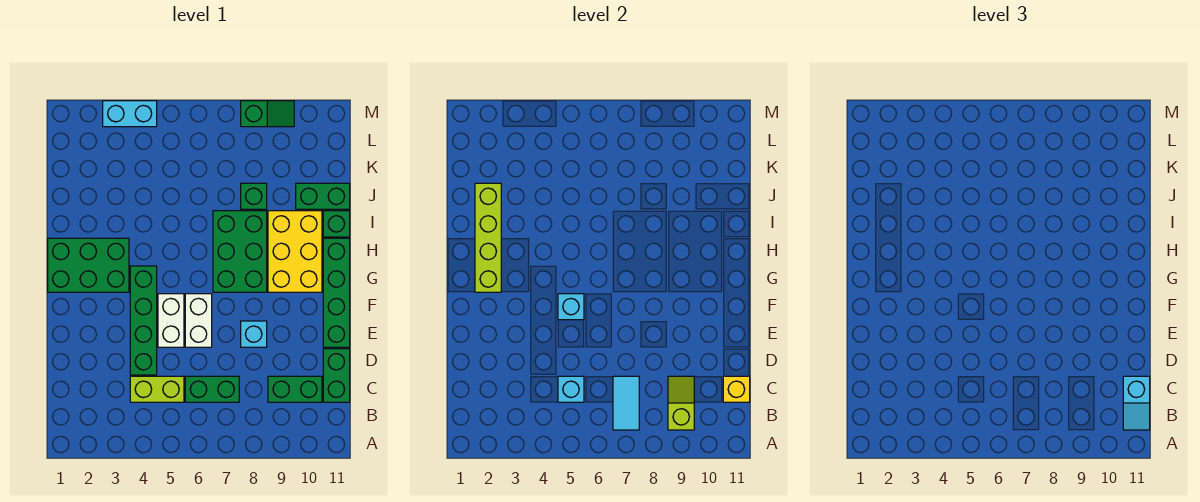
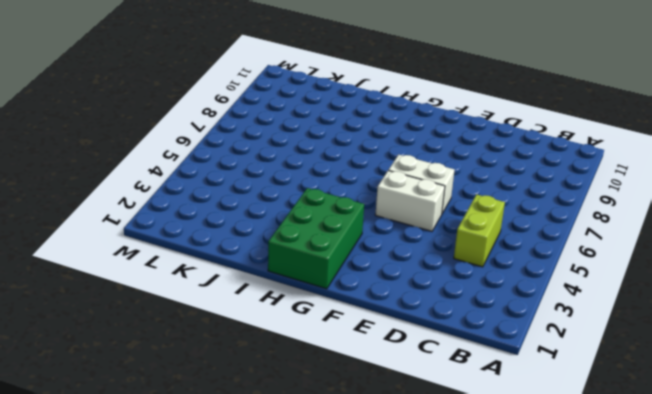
none -> green 1x2 brick [185,376,239,402]
none -> green 1x2 brick [268,376,322,402]
none -> green 1x2 brick [323,349,350,402]

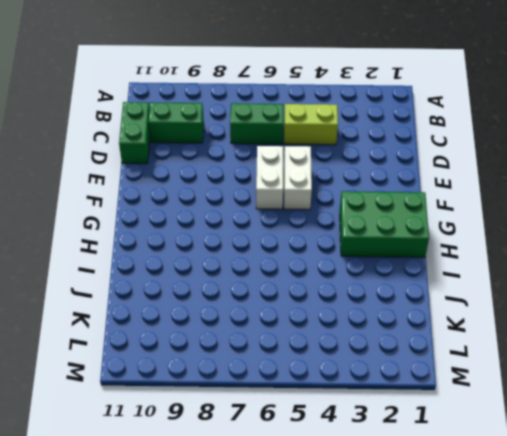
none -> green 1x4 brick [130,266,157,375]
none -> cyan 1x1 brick [241,321,267,347]
none -> green 1x4 brick [323,238,350,347]

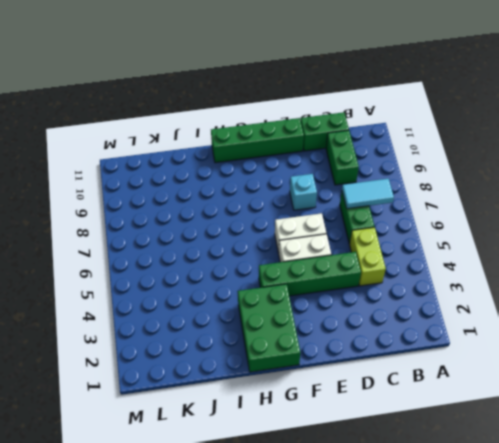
none -> green 2x3 brick [213,211,267,292]
none -> yellow 2x3 brick [268,211,322,292]
none -> green 1x1 brick [323,211,350,237]

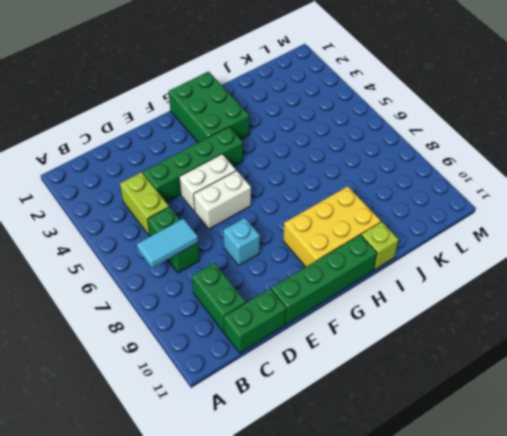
lime 1x1 brick [361,222,399,270] -> green 1x1 brick [323,211,350,237]
none -> green 2x3 brick [213,211,267,292]
none -> green 1x1 brick [241,183,267,209]
none -> green 1x2 brick [296,183,350,209]

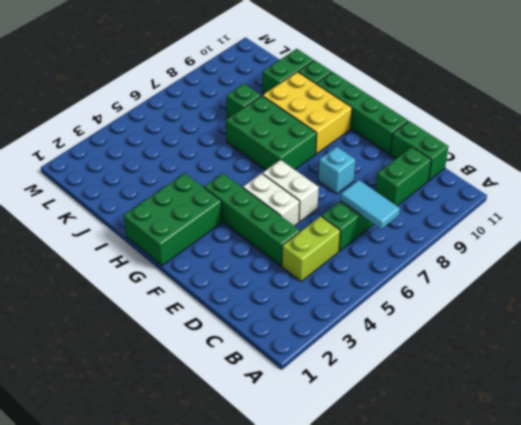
none -> cyan 1x2 brick [103,101,157,127]
none -> green 1x2 slope [241,101,294,127]
none -> lime 1x2 slope [668,376,694,430]

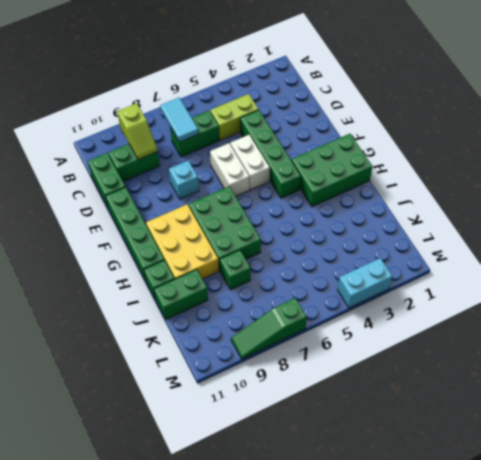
green 1x3 slope [231,298,307,359] -> green 1x2 slope [241,101,294,127]
none -> cyan 1x1 brick [558,376,584,402]
none -> yellow 1x1 brick [723,376,750,402]
none -> cyan 1x1 brick [558,294,584,320]

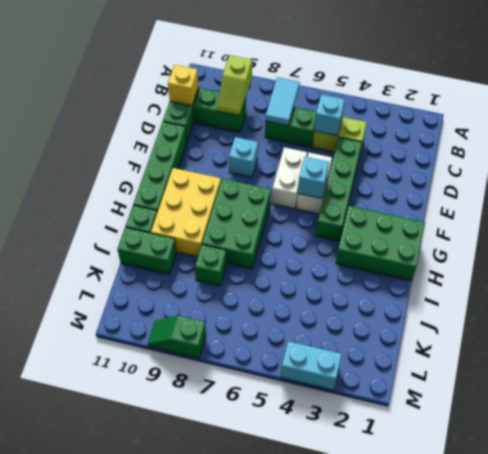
none -> lime 1x4 brick [475,183,501,292]
none -> cyan 1x2 slope [1123,376,1150,430]

